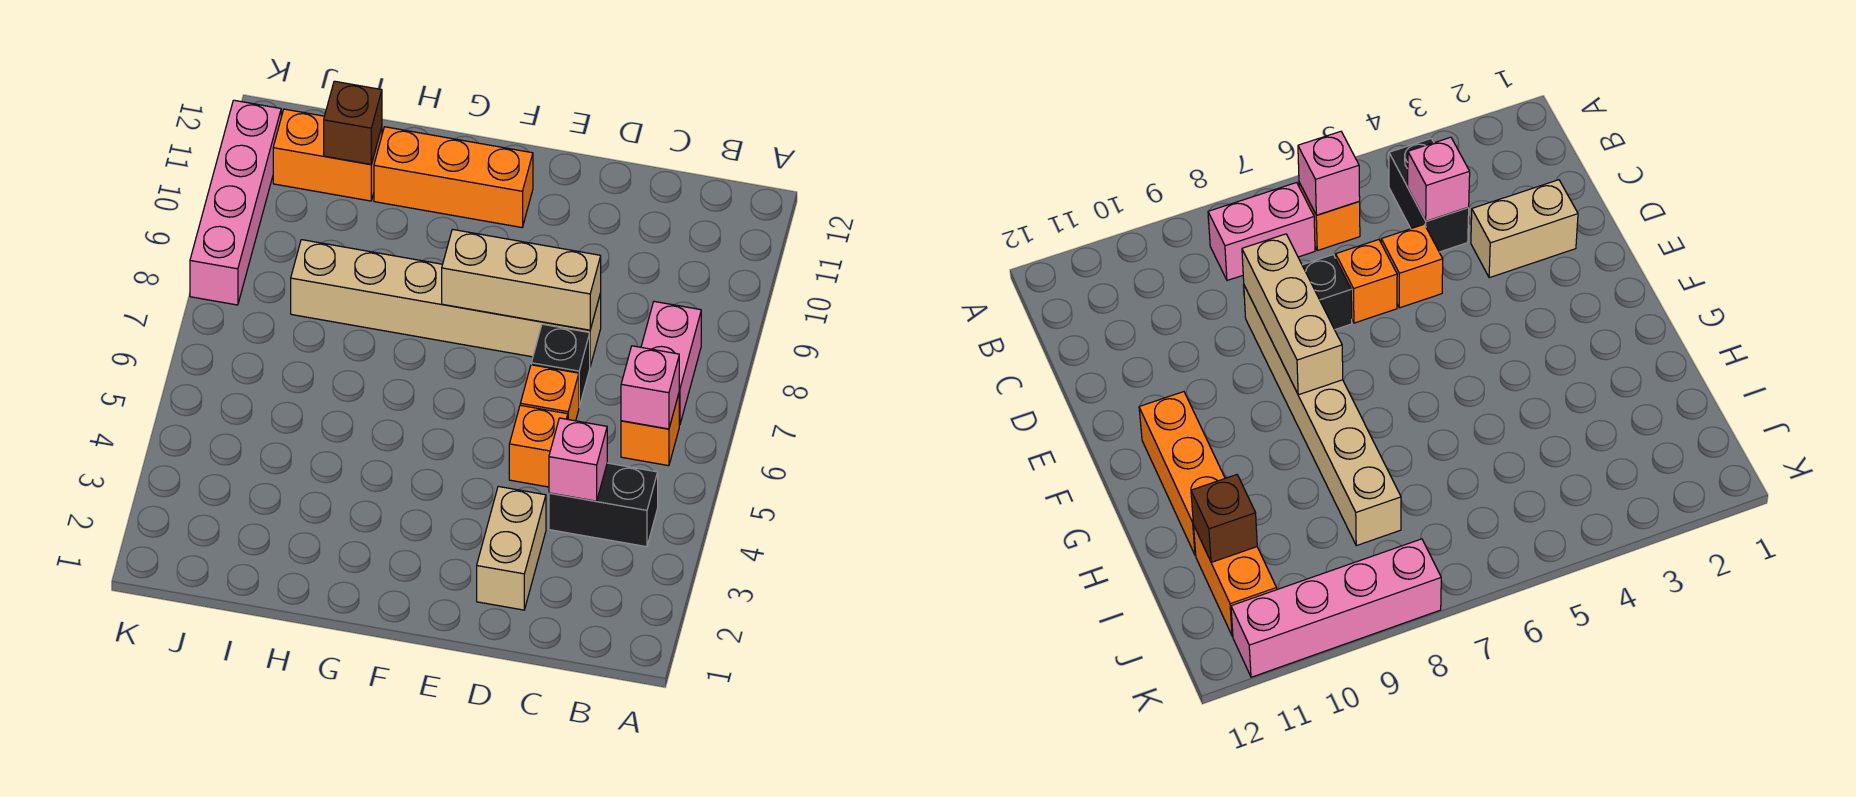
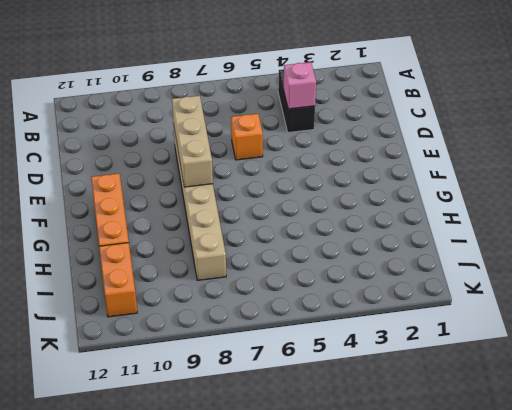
none -> orange 1x1 brick [621,394,679,466]
none -> pink 1x2 brick [641,301,701,425]
none -> tan 1x2 brick [477,486,546,610]

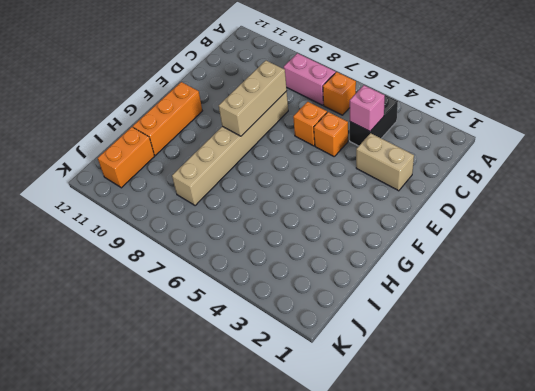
none -> black 1x1 brick [531,324,590,407]
none -> pink 1x4 brick [190,100,281,305]
none -> pink 1x1 brick [621,346,679,429]

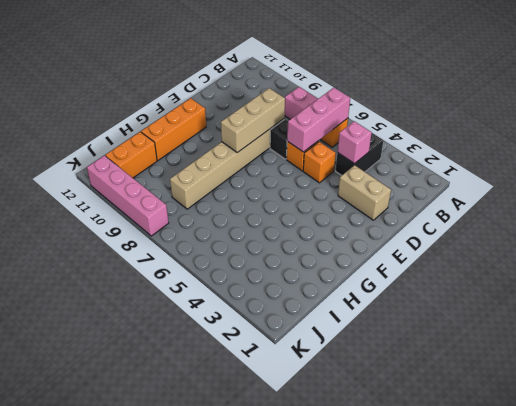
pink 1x3 brick [287,88,350,152] -> pink 1x1 brick [621,346,679,429]
none -> brown 1x1 brick [324,81,382,164]

